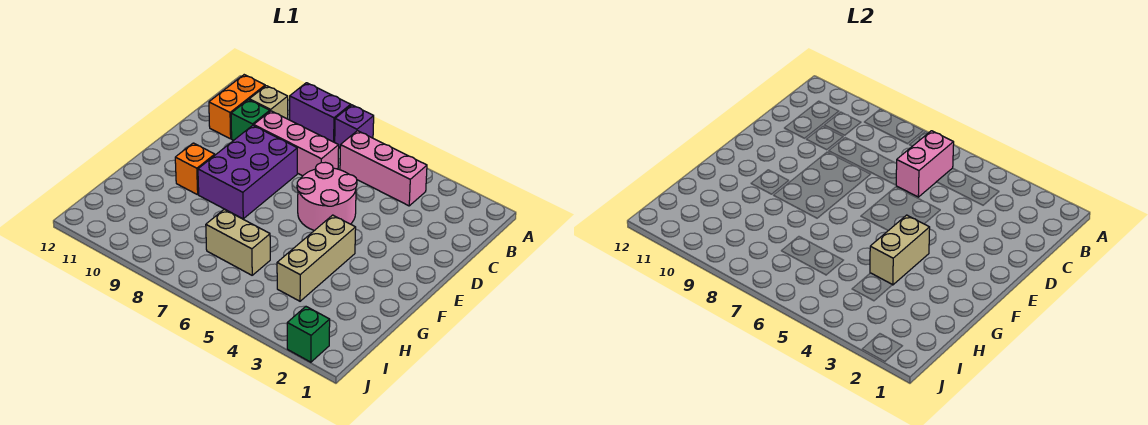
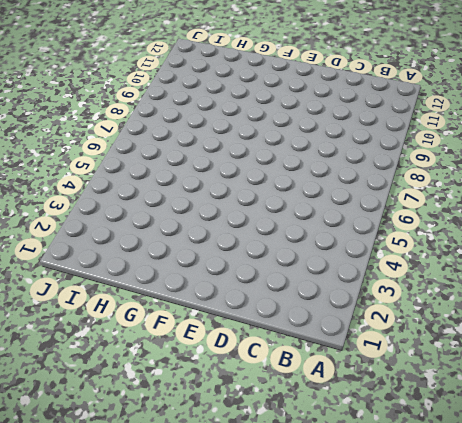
none -> purple 1x1 brick [335,105,374,147]
none -> purple 1x2 brick [290,83,351,142]
none -> pink 1x3 brick [340,131,427,206]

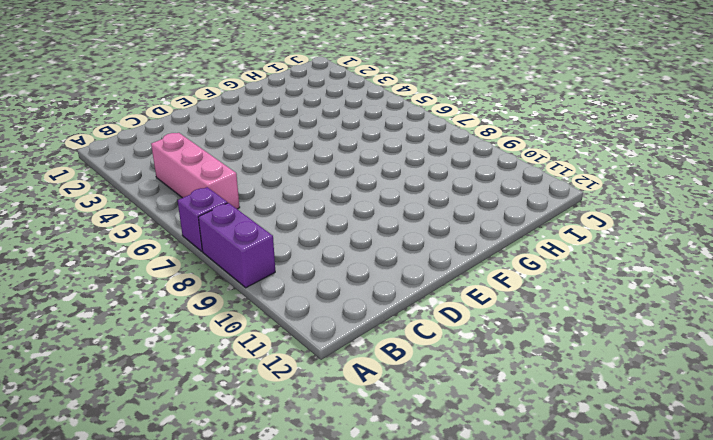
none -> tan 1x1 brick [249,86,288,119]
none -> orange 1x2 brick [209,75,265,139]
none -> pink 1x3 brick [254,111,339,176]

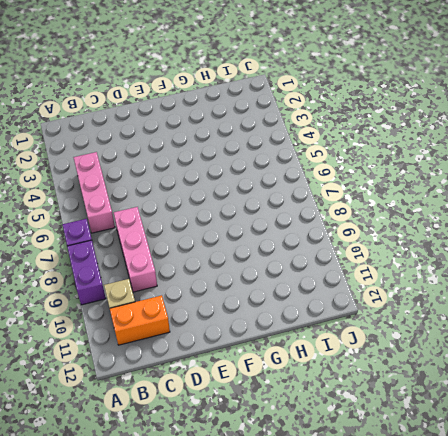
none -> green 1x1 brick [231,100,270,140]
none -> pink 2x2 round brick [297,162,357,231]
none -> purple 2x3 brick [198,125,297,219]

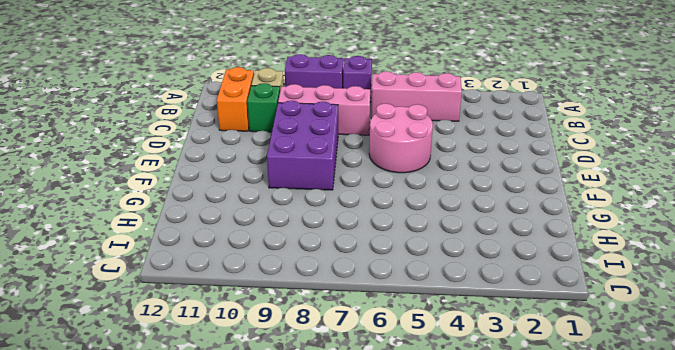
none -> tan 1x3 brick [277,215,356,301]
none -> orange 1x1 brick [175,143,215,195]
none -> tan 1x2 brick [206,209,270,275]

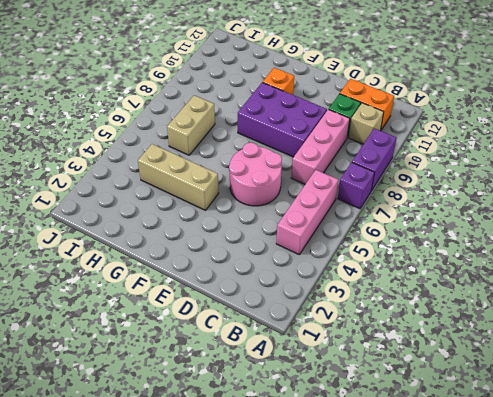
none -> green 1x1 brick [287,307,330,362]
none -> pink 1x2 brick [896,131,954,197]
none -> tan 1x2 brick [870,215,930,285]

